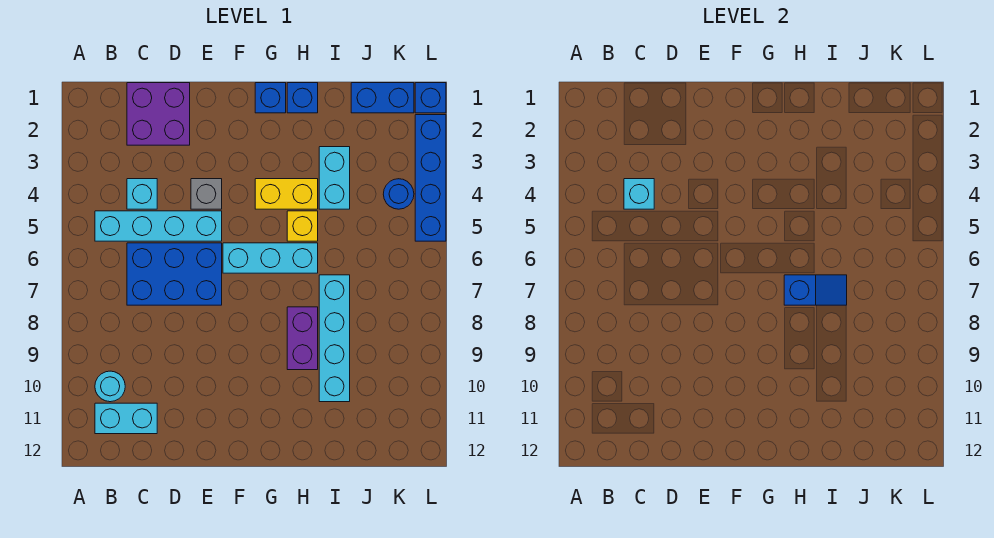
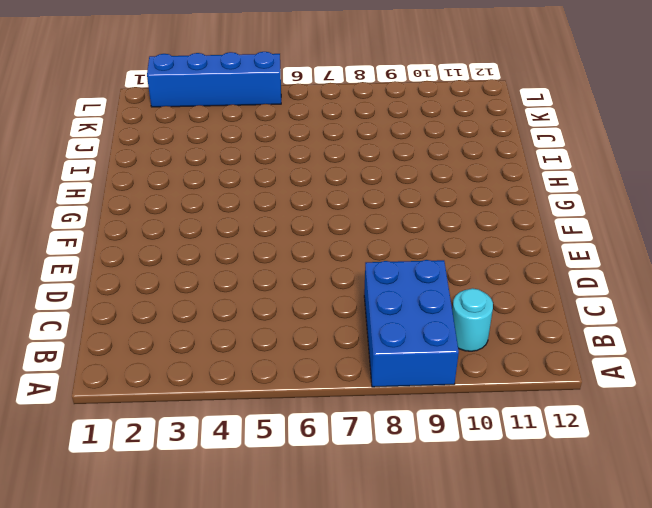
blue 2x3 brick [364,260,459,387] -> blue 2x3 brick moved to [127,243,222,305]
none -> cyan 1x4 brick [95,211,222,241]
none -> cyan 1x2 brick [95,403,157,434]
none -> purple 2x2 brick [127,83,190,145]

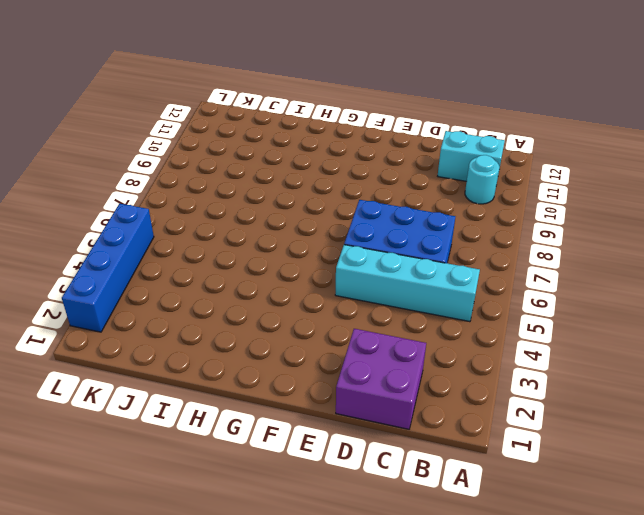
none -> cyan 1x1 brick [127,179,157,209]
none -> grey 1x1 brick [191,179,222,209]
none -> cyan 1x3 brick [223,243,318,273]

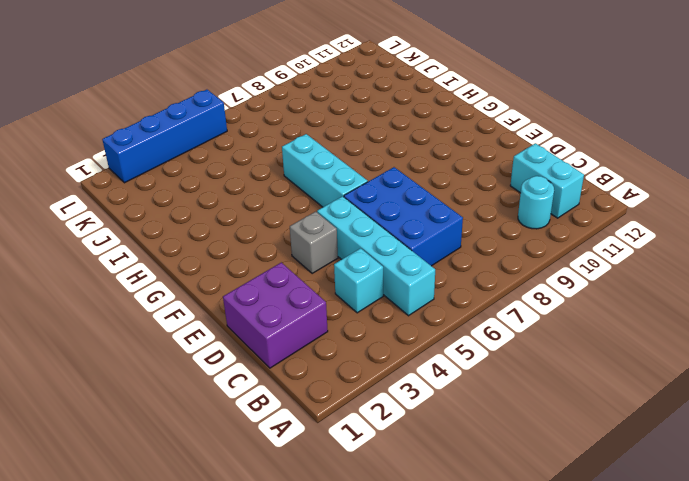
none -> blue 1x1 brick [255,83,286,113]
none -> yellow 1x2 brick [255,179,318,209]
none -> blue 1x1 brick [287,83,318,113]

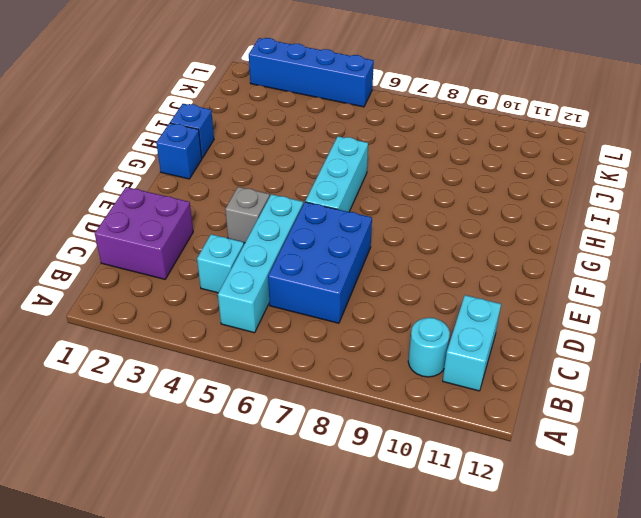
none -> yellow 1x2 brick [255,179,318,209]
none -> yellow 1x1 brick [287,211,318,241]
none -> purple 1x2 brick [287,307,318,370]

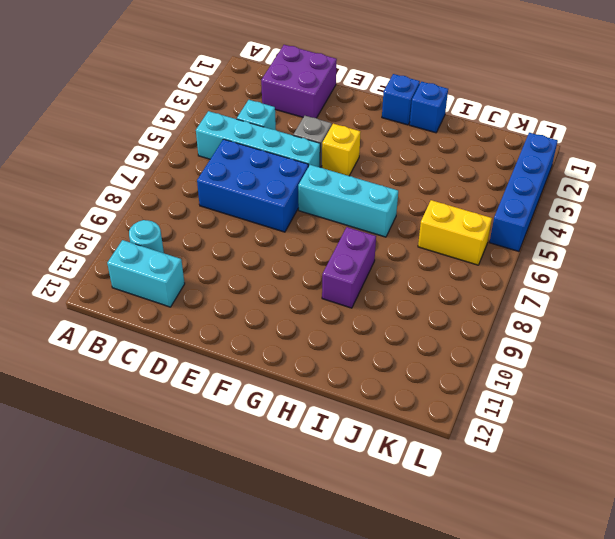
yellow 1x1 brick [322,124,360,176] -> yellow 1x1 brick moved to [287,211,318,241]
yellow 1x2 brick [418,200,492,265] -> yellow 1x2 brick moved to [255,179,318,209]
none -> cyan 1x2 brick [319,147,350,209]
none -> cyan 1x4 brick [319,275,350,402]
none -> blue 1x2 brick [351,83,414,113]

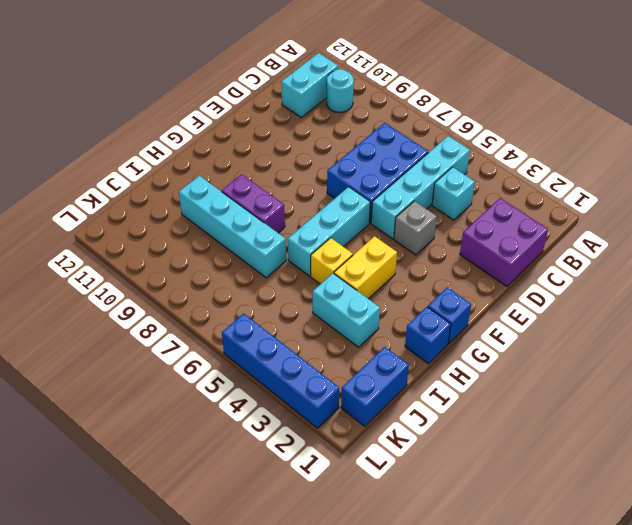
none -> blue 1x1 round brick [383,179,414,209]
none -> blue 1x1 brick [415,83,446,113]
none -> cyan 1x1 brick [624,179,654,209]

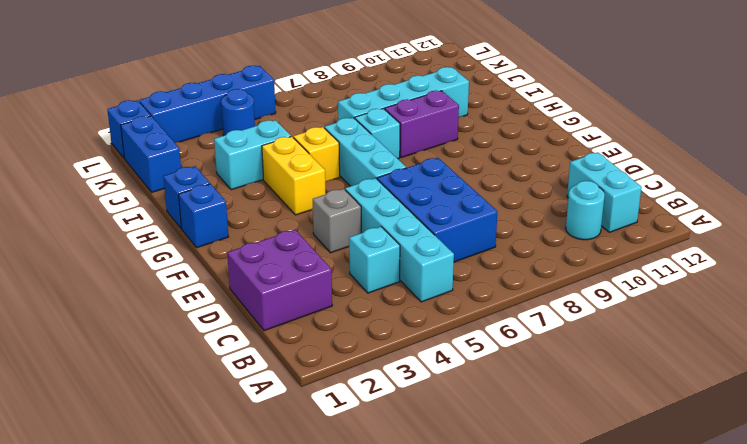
cyan 1x1 brick [355,109,400,159] -> cyan 1x1 brick moved to [624,179,654,209]
none -> blue 1x2 slope [784,275,847,305]

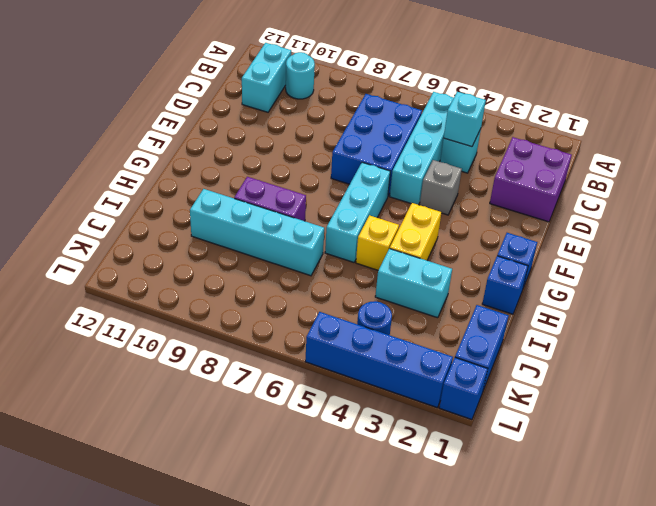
none -> blue 1x2 slope [784,275,847,305]

